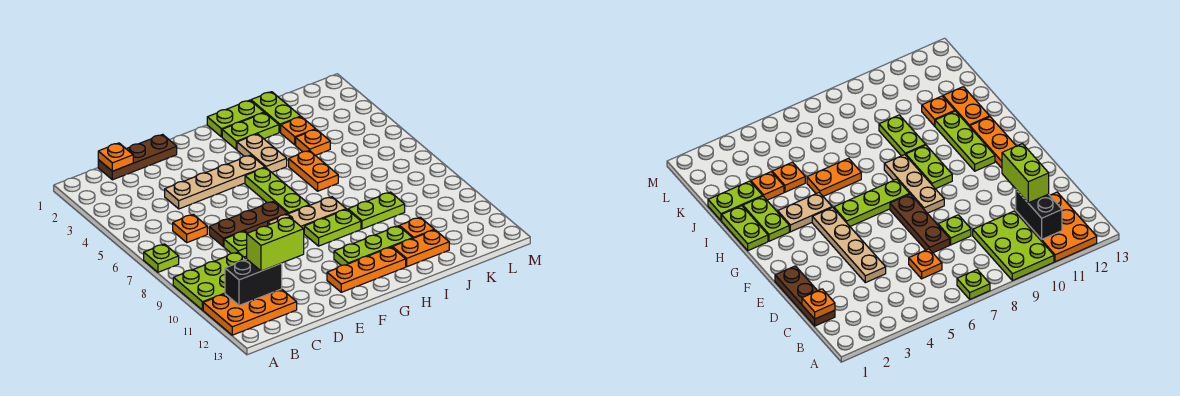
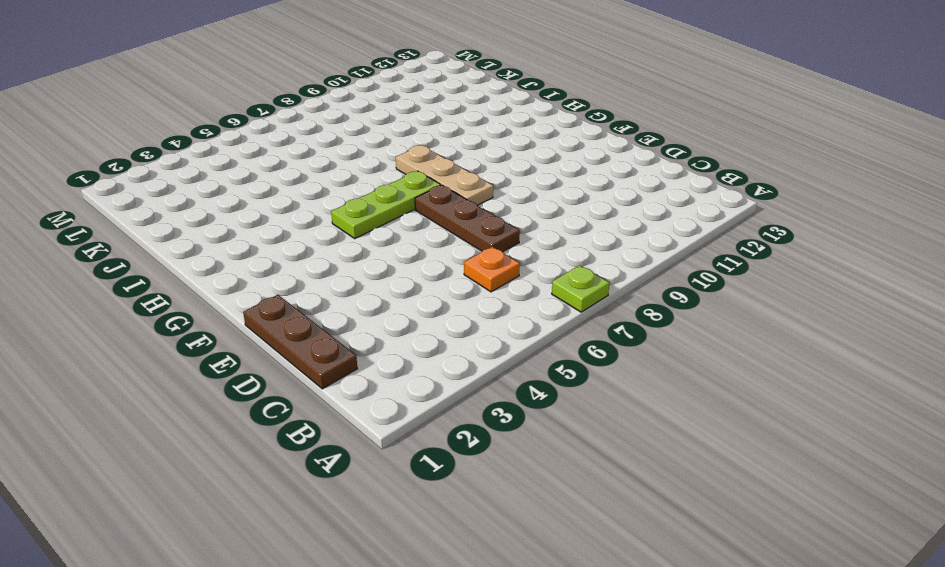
none -> lime 2x3 plate [173,252,246,310]
none -> orange 2x3 plate [203,289,297,335]
none -> tan 1x4 plate [165,155,265,209]

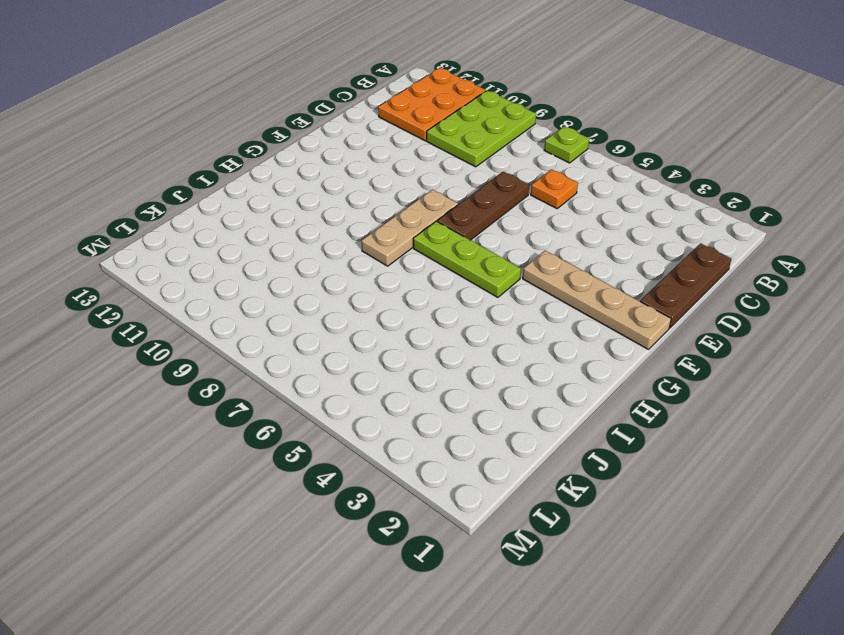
tan 1x4 plate [523,250,671,349] -> tan 1x4 plate turned to [165,155,265,209]
none -> lime 1x1 plate [224,231,247,257]
none -> orange 1x3 plate [327,247,406,292]
none -> lime 1x2 plate [304,209,361,246]

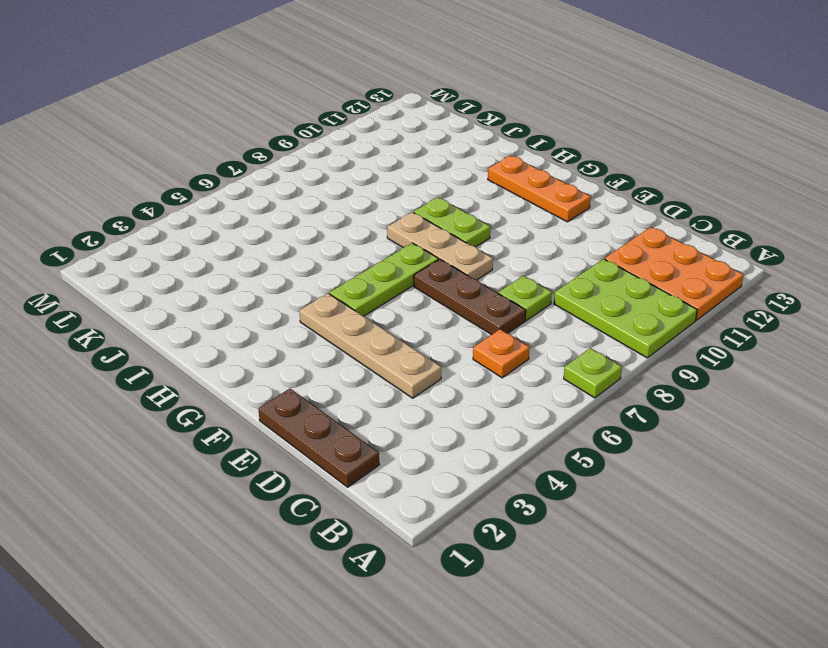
none -> lime 1x3 plate [334,226,413,266]
none -> lime 1x2 plate [207,100,264,137]
none -> lime 1x2 plate [222,113,279,150]

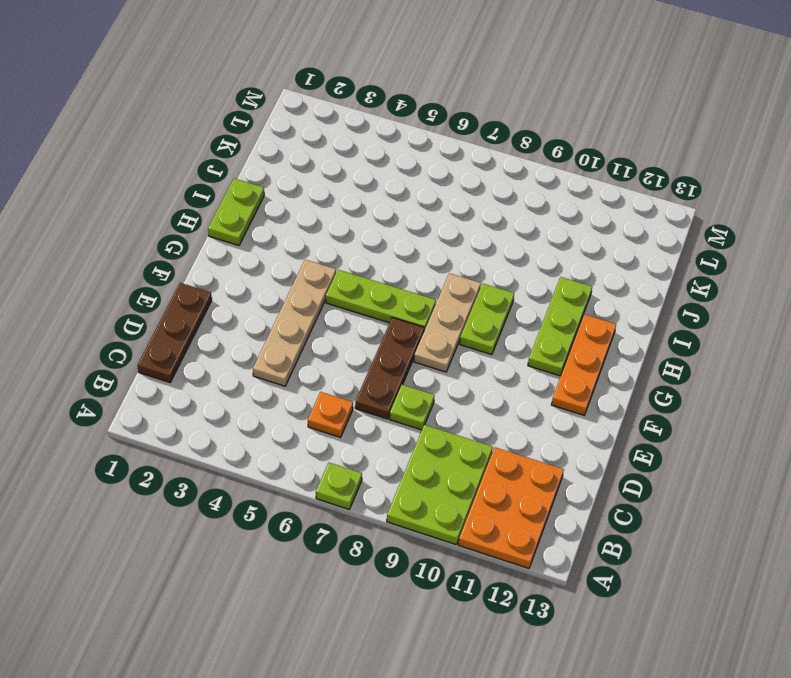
none -> lime 1x2 plate [222,113,279,150]
none -> tan 1x2 plate [237,134,287,172]
none -> orange 1x2 plate [289,150,338,191]

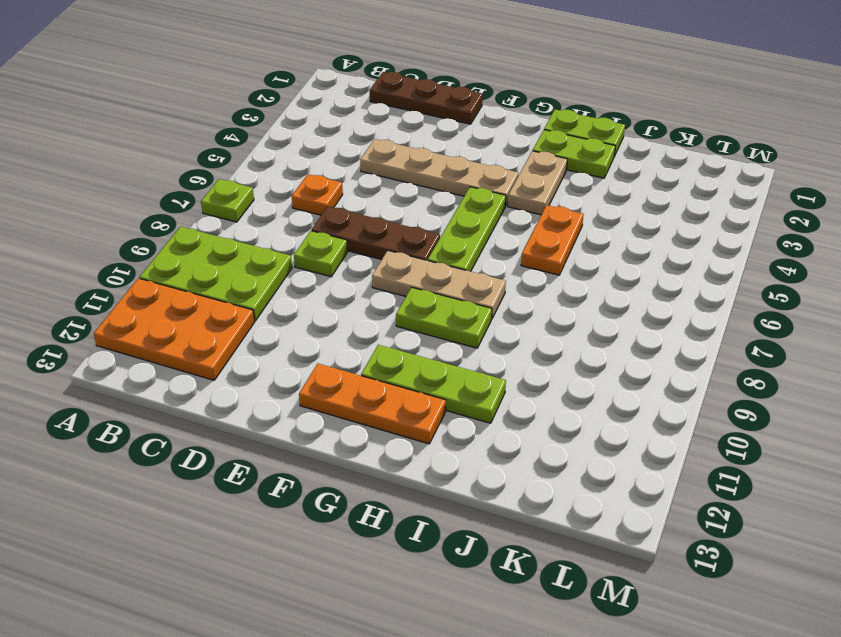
none -> lime 1x2 plate [348,192,405,229]
none -> orange 1x2 plate [393,230,449,267]
none -> lime 1x2 plate [251,92,301,132]

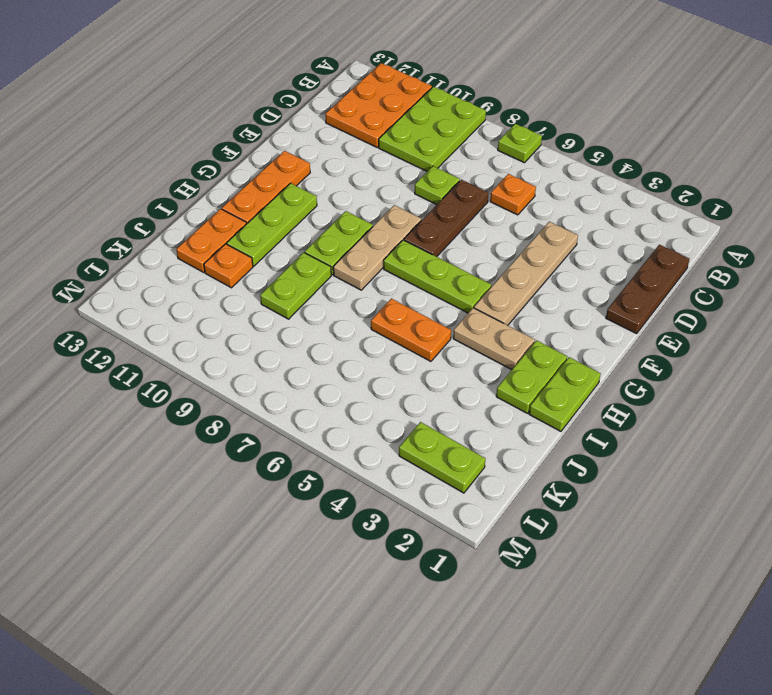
lime 1x2 plate [399,422,485,493] -> lime 1x2 plate moved to [251,92,301,132]
none -> orange 1x1 plate [281,117,316,145]
none -> orange 1x1 plate [296,129,330,155]
none -> black 1x2 brick [225,259,282,305]

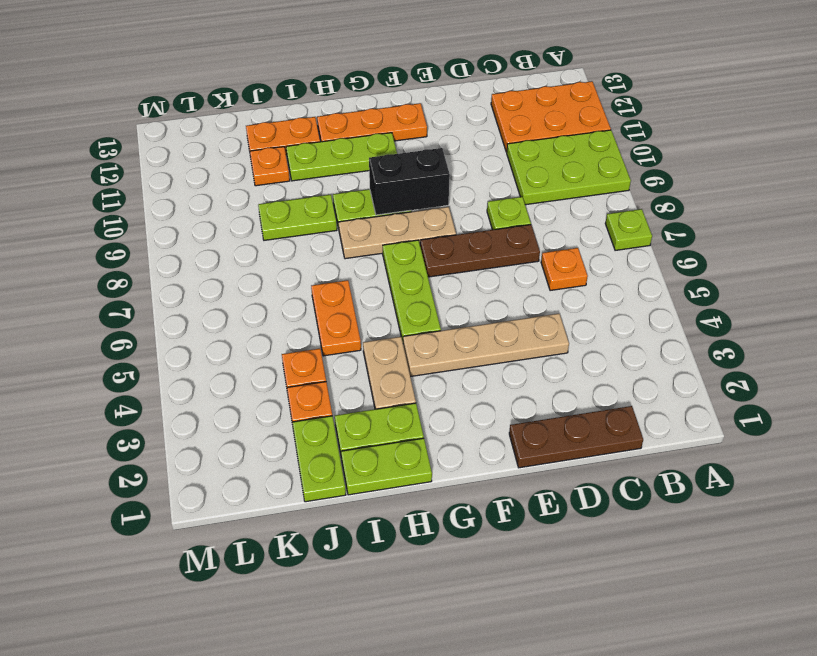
black 1x2 brick [369,148,450,215] -> black 1x2 brick moved to [225,259,282,305]
none -> orange 1x1 plate [98,143,133,171]
none -> lime 1x2 brick [247,217,304,271]

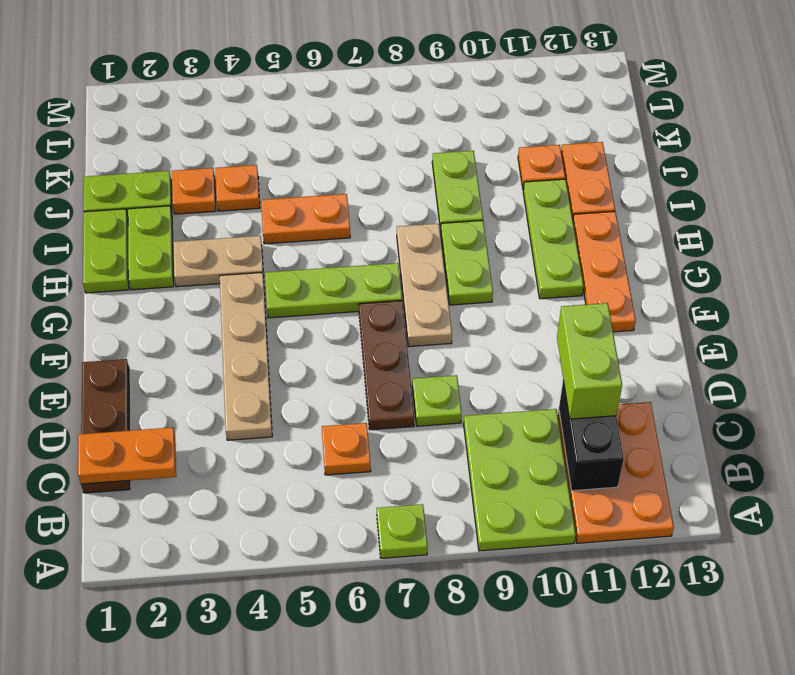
orange 1x2 plate [78,427,176,484] -> orange 1x1 plate [98,143,133,171]

